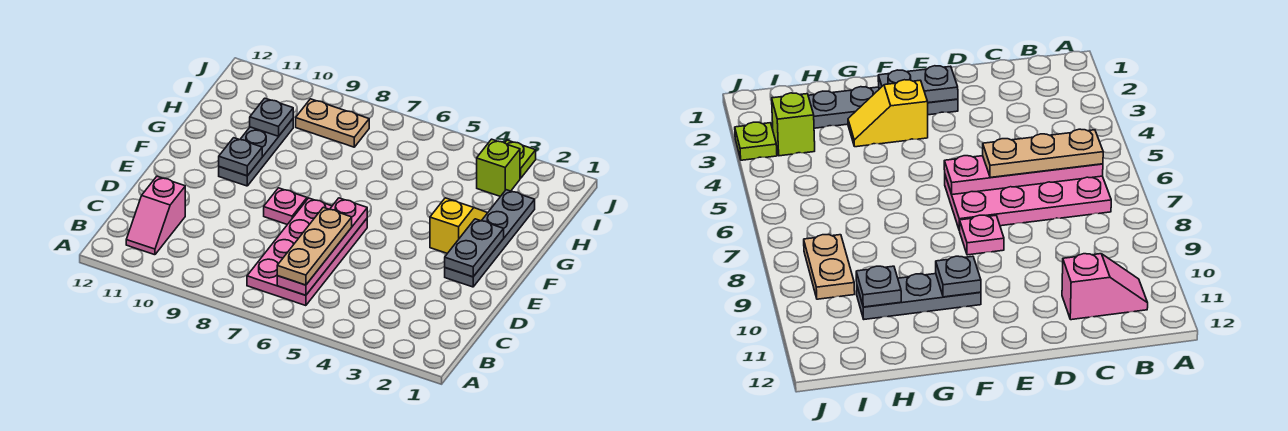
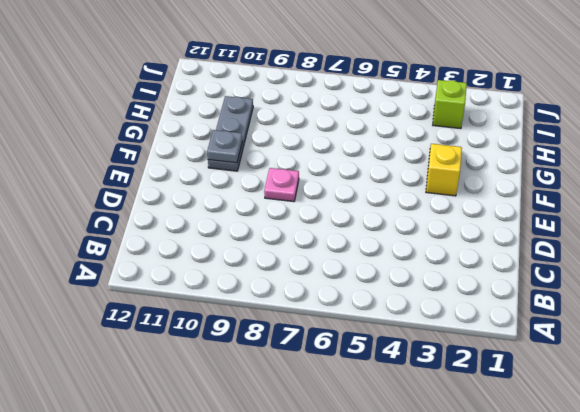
none -> pink 2x4 plate [247,198,367,306]
none -> pink 1x2 slope [126,176,185,255]
none -> grey 1x4 plate [445,190,535,287]

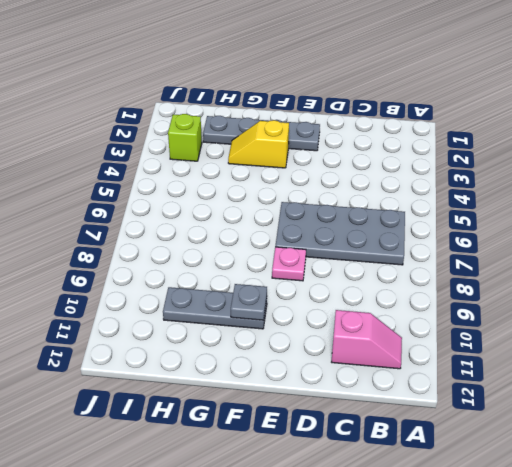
grey 2x4 plate [275,202,405,265] -> pink 2x4 plate [247,198,367,306]
none -> tan 1x2 plate [296,99,369,147]
none -> lime 1x1 plate [505,140,536,178]
none -> pink 1x4 plate [277,198,367,295]

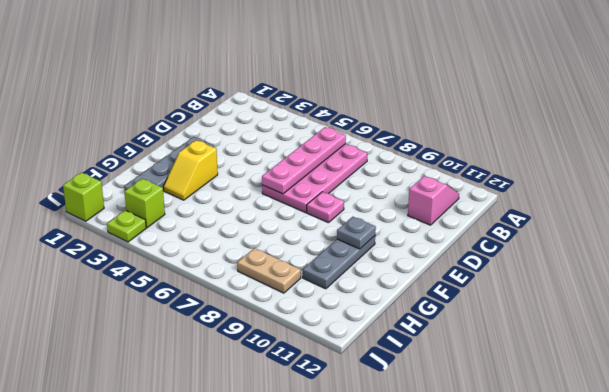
lime 1x1 brick [63,172,104,221] -> none
none -> grey 1x2 plate [445,219,504,277]
none -> grey 1x1 plate [250,98,293,136]
none -> tan 1x3 plate [277,207,352,285]

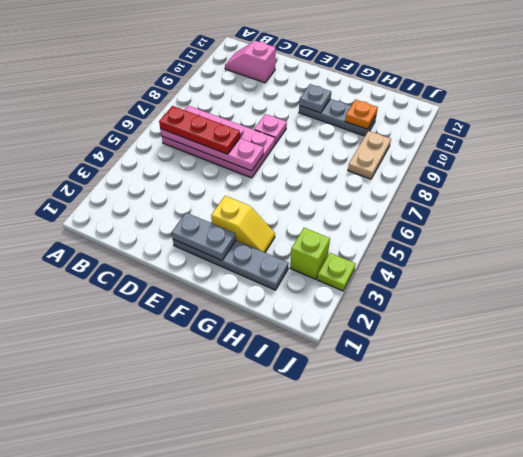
red 1x3 plate [159,106,240,154] -> tan 1x3 plate [277,207,352,285]
orange 1x1 plate [345,100,378,129] -> grey 1x1 plate [250,98,293,136]

